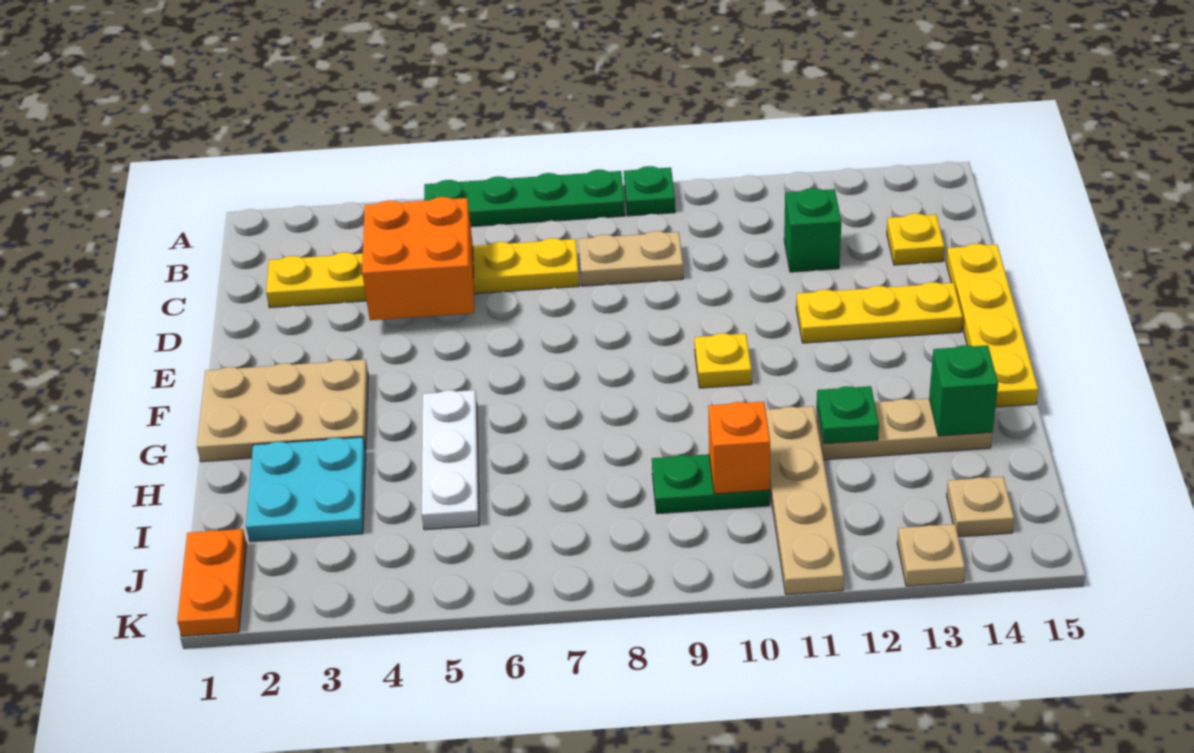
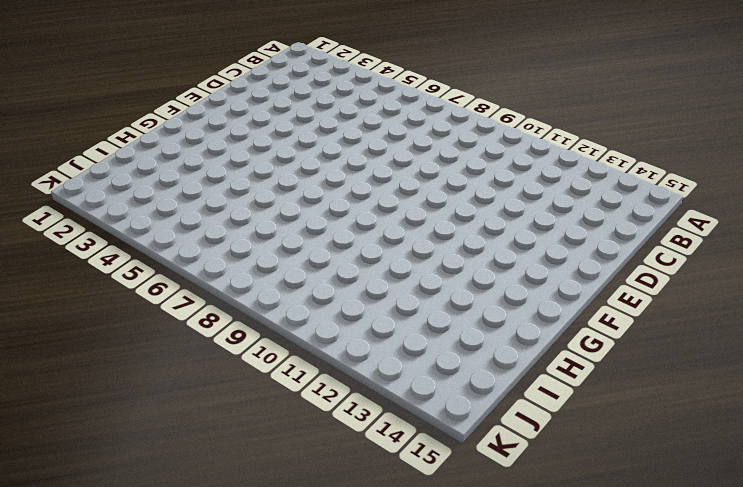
none -> green 1x4 plate [424,170,625,227]
none -> green 1x1 plate [624,166,675,216]
none -> yellow 1x6 plate [266,238,579,308]

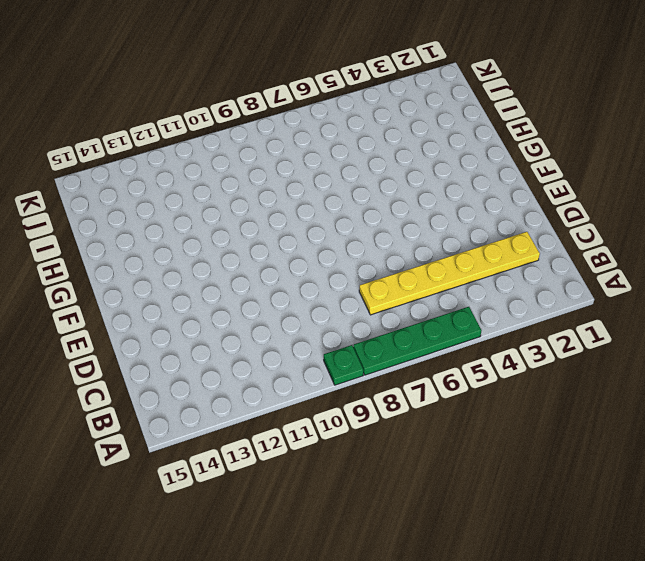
none -> tan 1x2 plate [579,231,683,286]
none -> green 1x1 brick [784,188,841,272]
none -> yellow 1x1 plate [887,213,945,265]

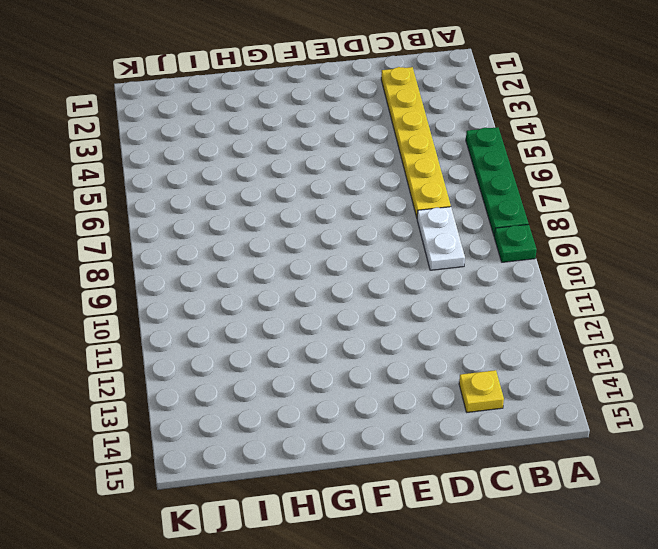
white 1x2 plate [417,207,465,270] -> tan 1x2 plate [579,231,683,286]
none -> green 1x1 brick [784,188,841,272]
none -> yellow 1x4 plate [946,244,1038,407]
none -> yellow 1x3 plate [796,282,963,343]

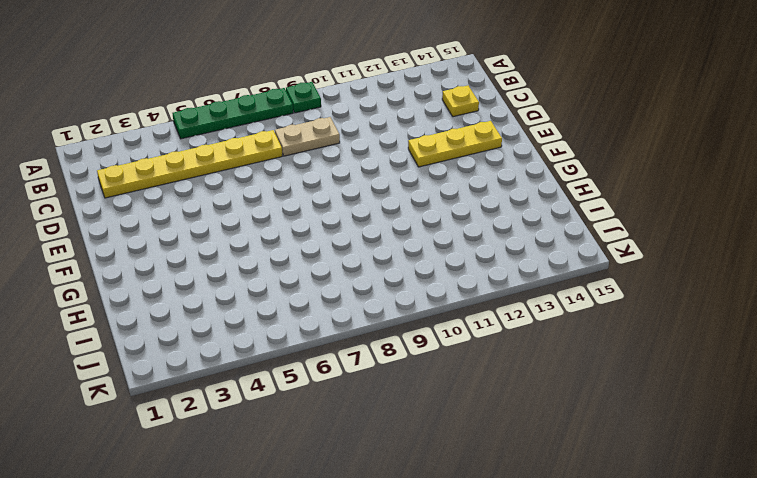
none -> green 1x1 brick [784,188,841,272]
none -> yellow 1x4 plate [946,244,1038,407]
none -> tan 2x3 plate [197,359,368,462]

